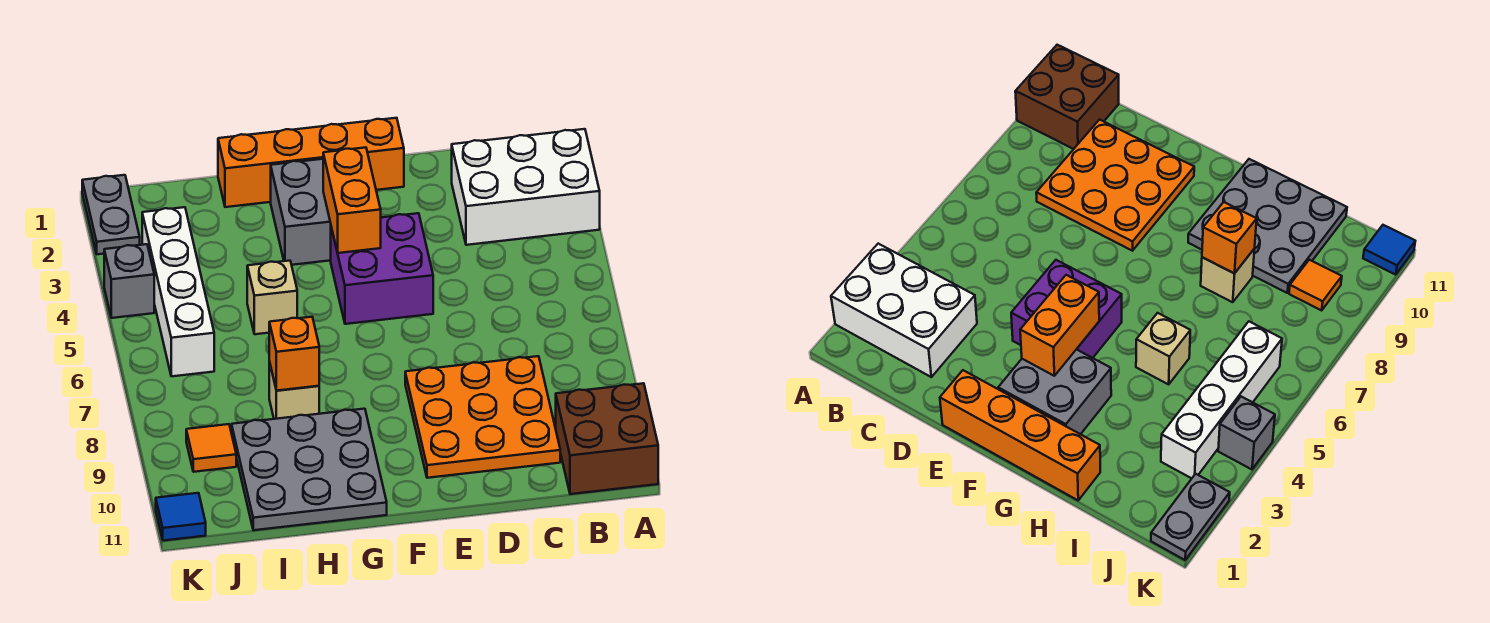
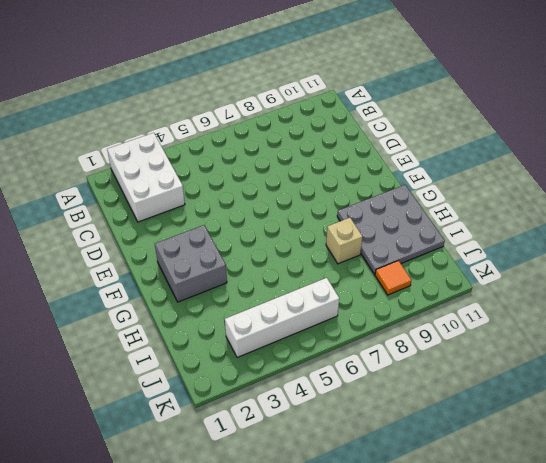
none -> brown 2x2 brick [556,383,658,494]
none -> orange 3x3 plate [405,356,560,478]
none -> orange 1x4 brick [218,118,404,207]

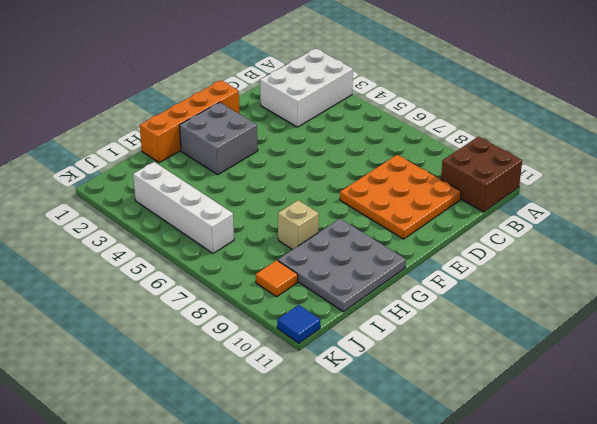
none -> purple 2x2 brick [331,213,433,324]
none -> tan 1x1 brick [247,261,297,334]
none -> grey 1x2 plate [82,175,140,254]

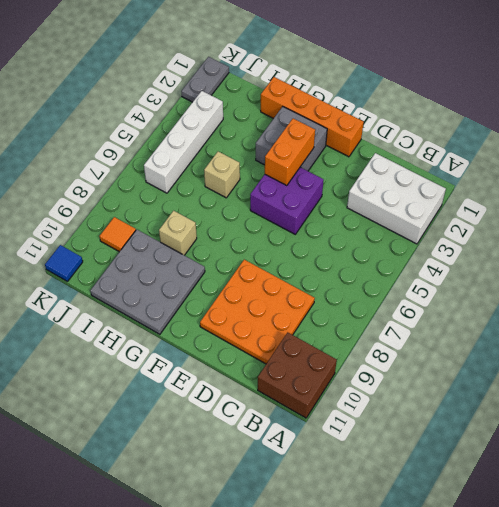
none -> grey 1x1 brick [104,244,154,318]
none -> orange 1x1 brick [269,317,319,391]

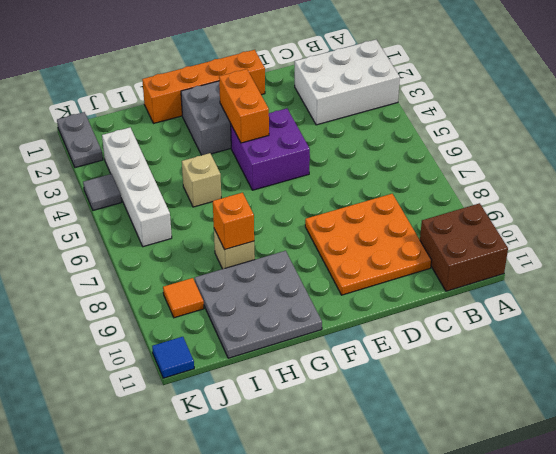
grey 1x1 tile [83,174,122,210] -> grey 1x1 brick [104,244,154,318]

